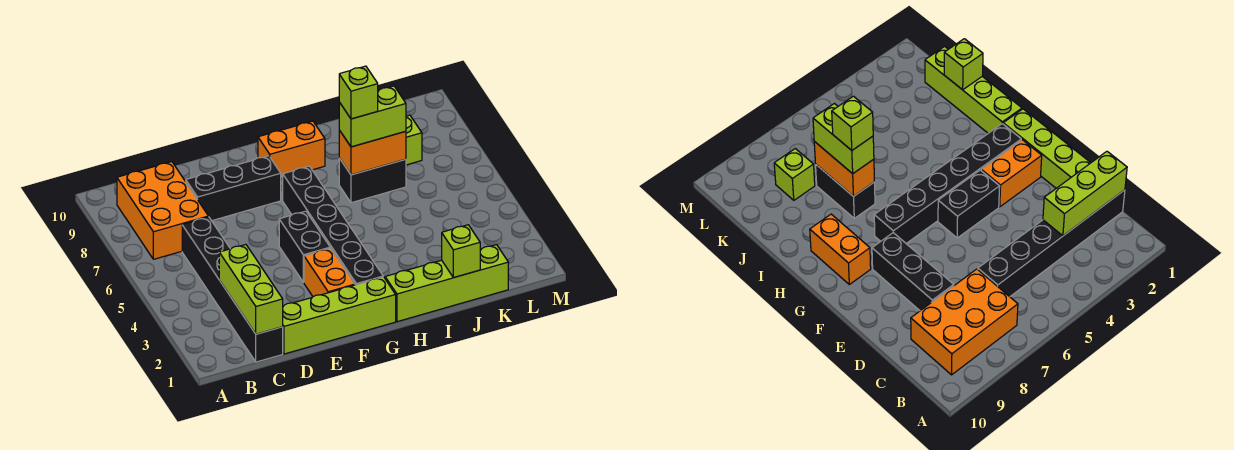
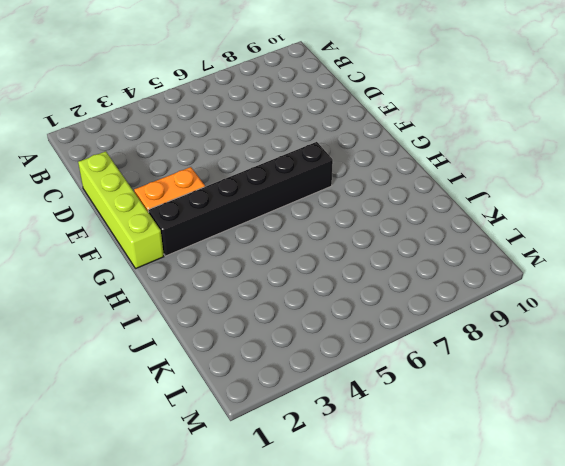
none -> orange 2x3 brick [117,162,208,259]
none -> black 1x6 brick [182,217,283,362]
none -> black 1x3 brick [186,156,281,221]

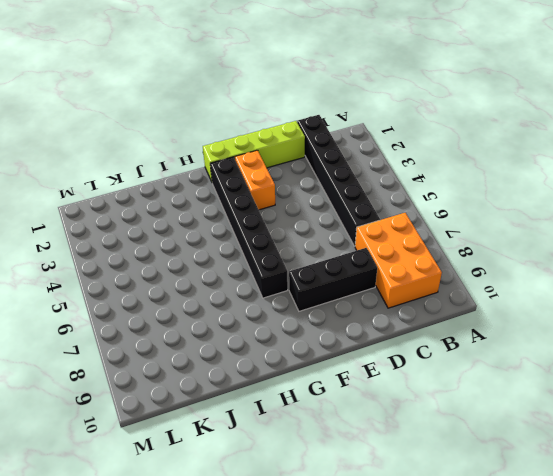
none -> black 1x2 brick [279,211,330,282]
none -> orange 1x2 brick [258,121,325,179]
none -> lime 1x4 brick [385,245,508,322]

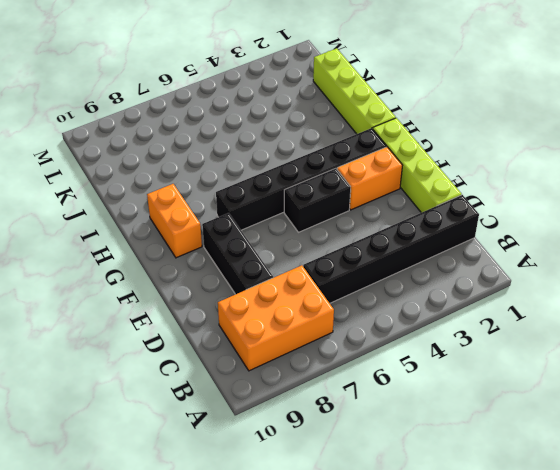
none -> black 1x2 brick [339,158,406,203]
none -> lime 1x1 brick [406,115,422,165]
none -> lime 1x3 brick [219,245,283,334]

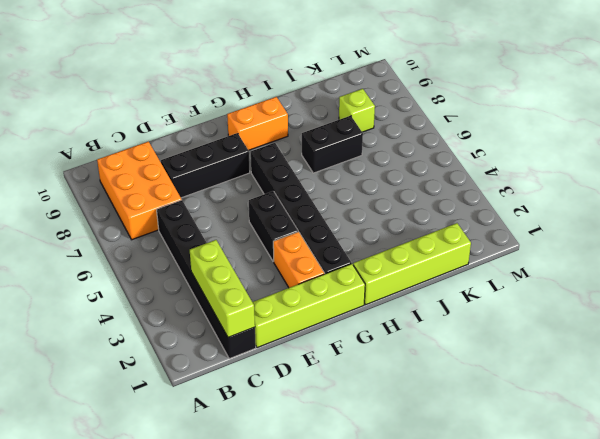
none -> orange 1x2 brick [339,130,406,175]
none -> lime 1x1 brick [442,225,480,277]
none -> lime 1x2 brick [339,86,406,147]

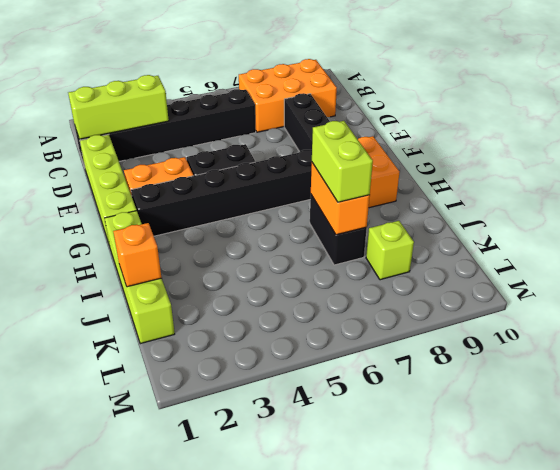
orange 1x1 brick [113,223,162,287] -> lime 1x1 brick [442,225,480,277]
none -> lime 1x1 brick [339,66,378,119]

